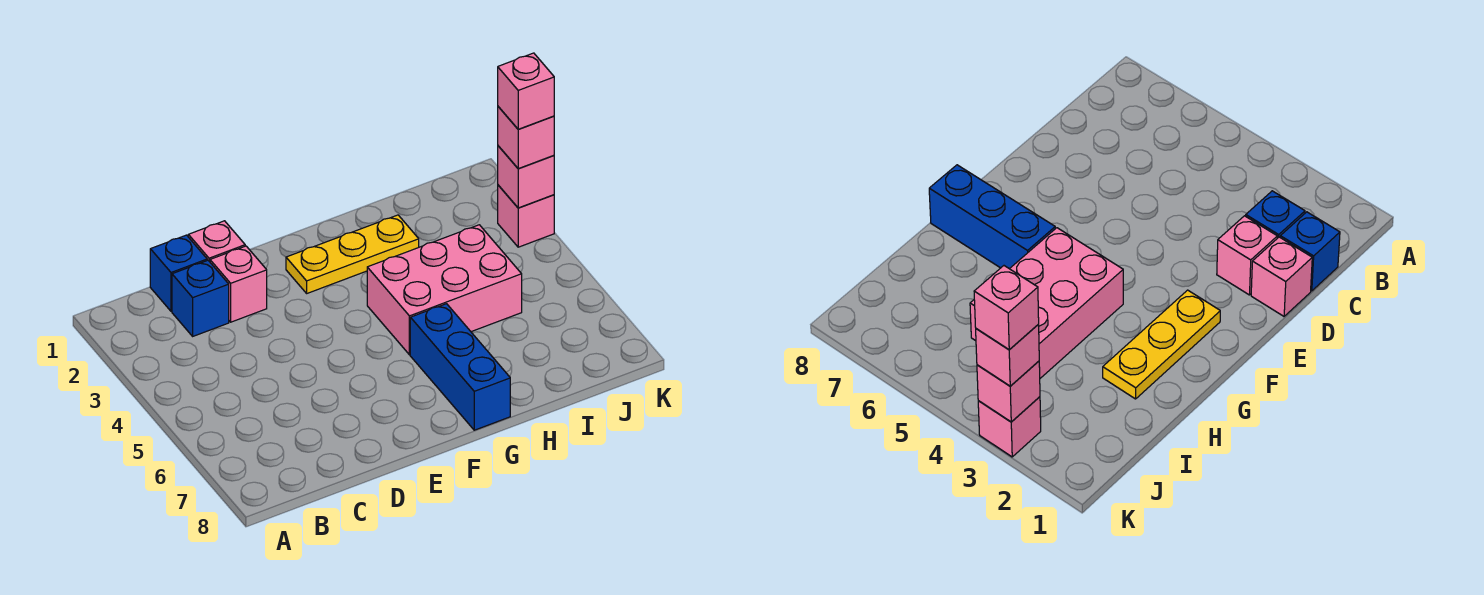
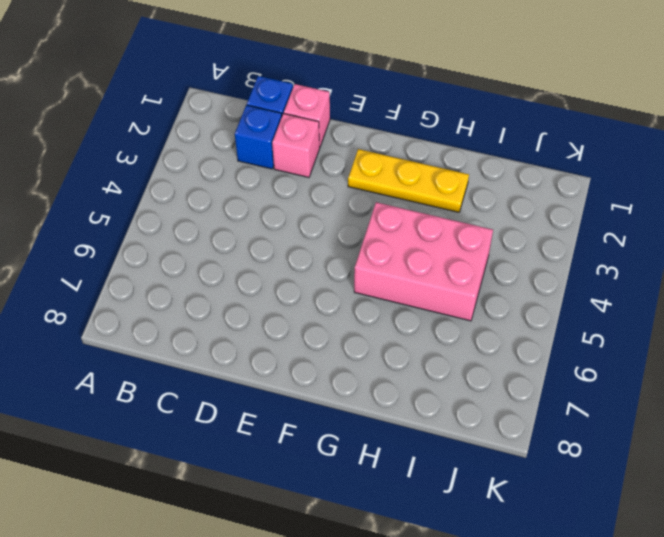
none -> blue 1x3 brick [410,304,510,430]
none -> pink 1x1 brick [498,185,554,247]

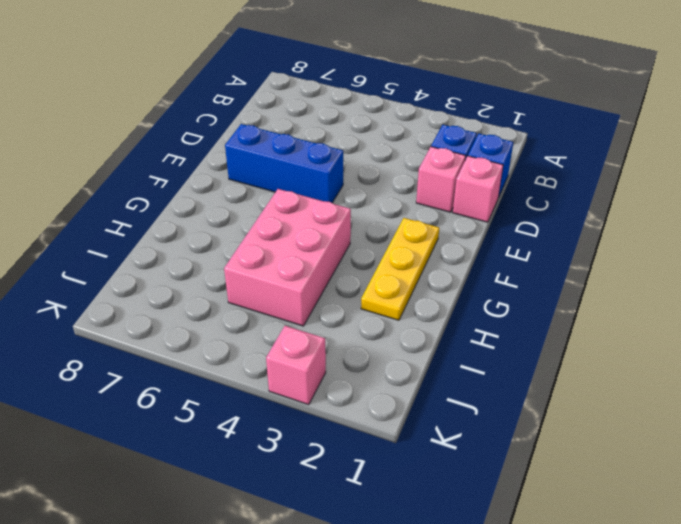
blue 1x3 brick [225,124,343,203] -> blue 1x3 brick moved to [410,304,510,430]
none -> pink 1x1 brick [498,146,554,208]
none -> pink 1x1 brick [498,107,554,169]

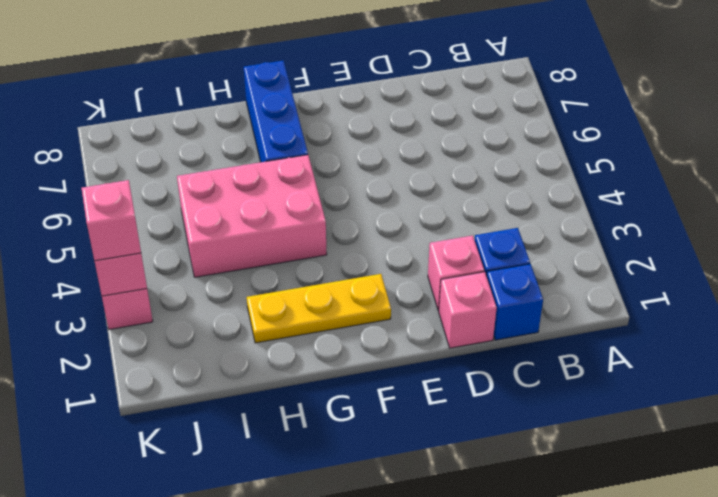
none -> pink 1x1 brick [498,53,554,129]

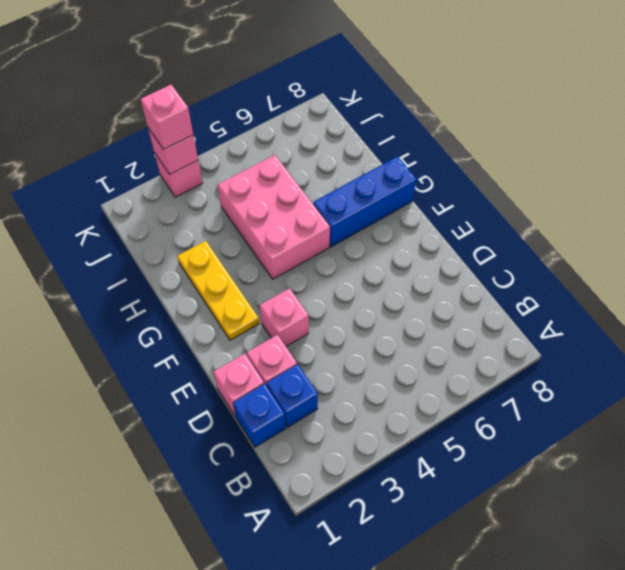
pink 1x1 brick [260,288,309,346] -> pink 1x1 brick moved to [498,53,554,129]

